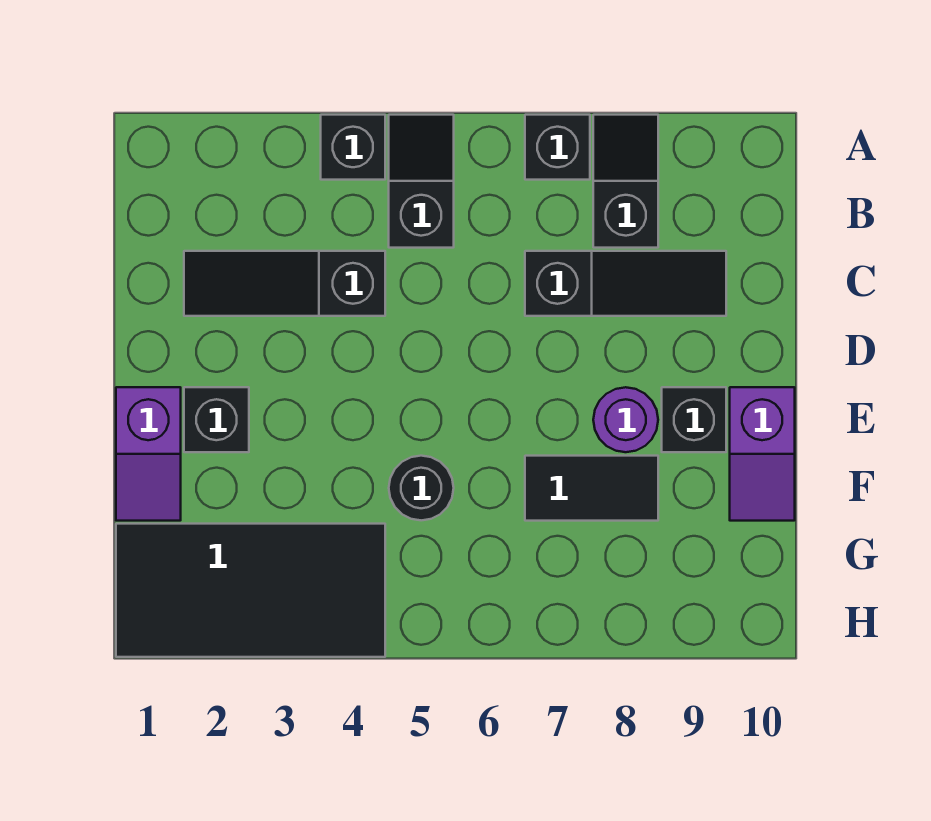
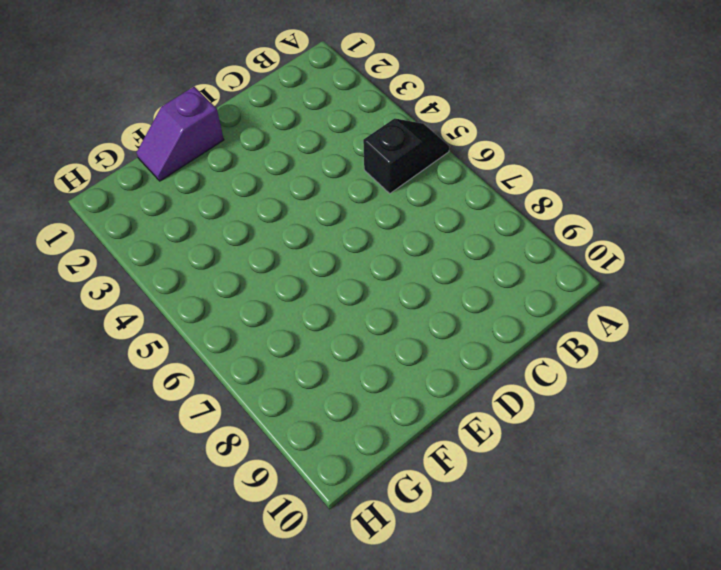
none -> black 1x1 brick [321,115,385,180]
none -> black 1x1 brick [525,115,590,180]
none -> black 1x2 slope [593,115,658,248]

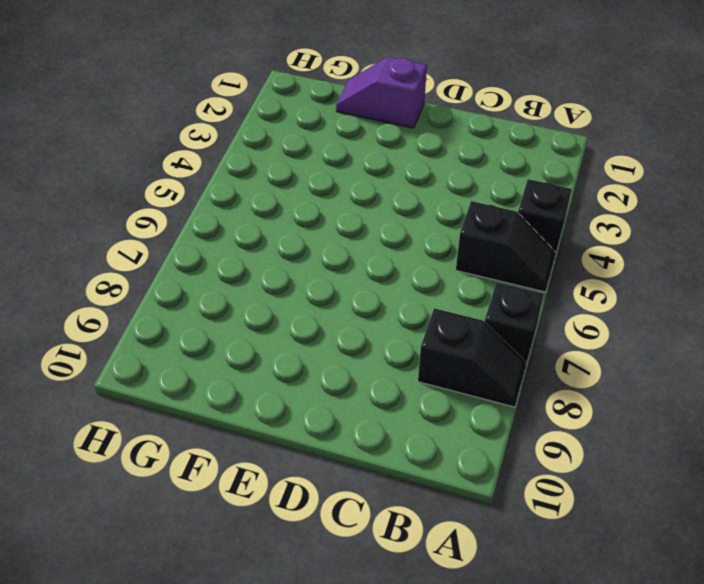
none -> black 1x3 slope [184,251,385,316]
none -> black 1x3 slope [525,251,726,316]
none -> black 1x1 brick [184,387,249,452]

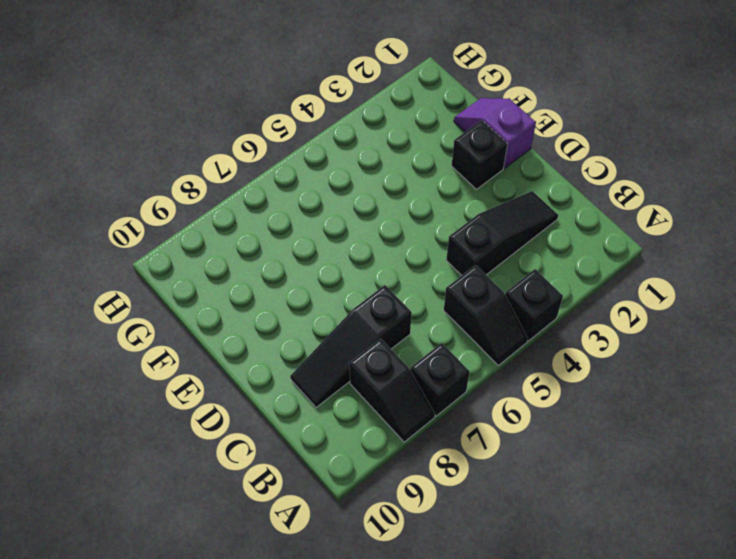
none -> purple 1x1 round brick [593,387,658,452]
none -> black 1x1 brick [662,387,726,452]
none -> purple 1x2 slope [730,387,795,521]

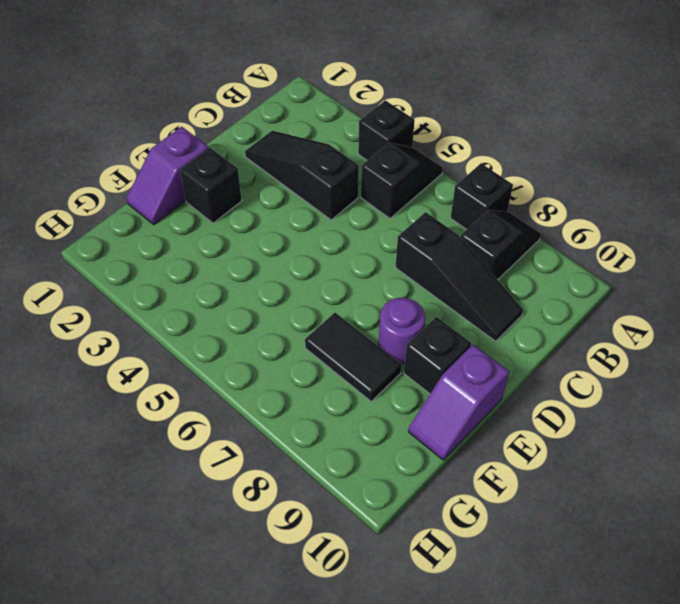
none -> black 1x1 round brick [389,456,454,520]
none -> black 2x4 tile [116,524,385,657]

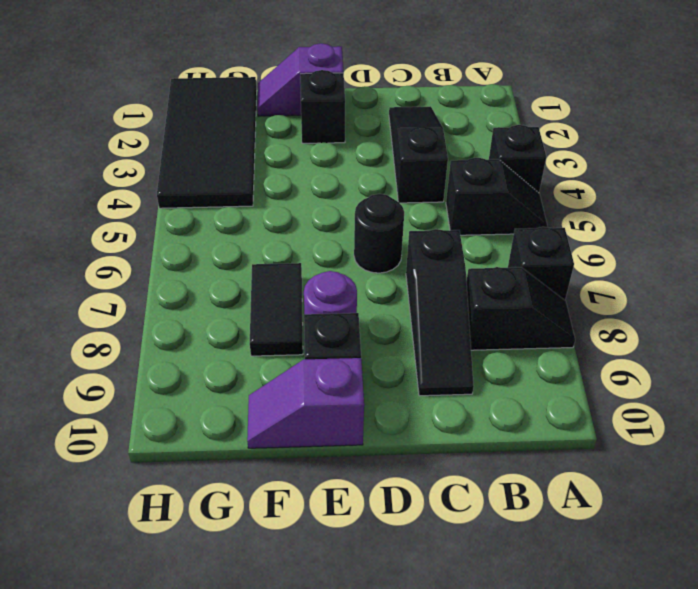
black 1x1 round brick [354,194,404,273] -> black 1x1 round brick moved to [389,456,454,520]

